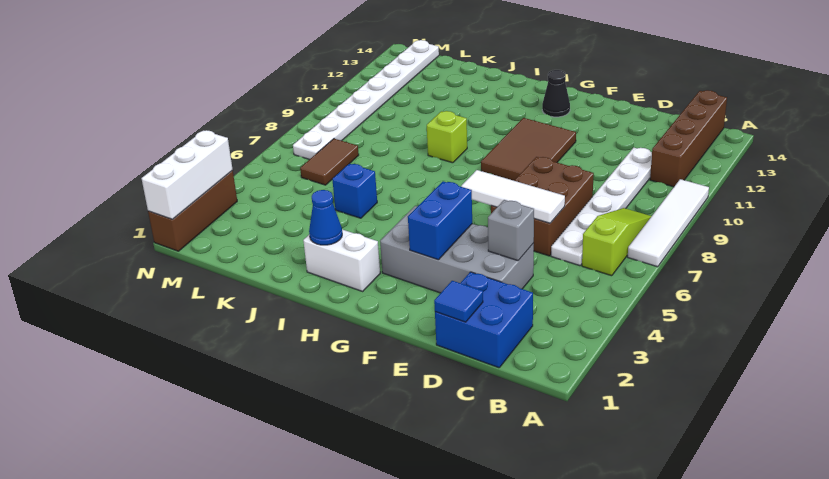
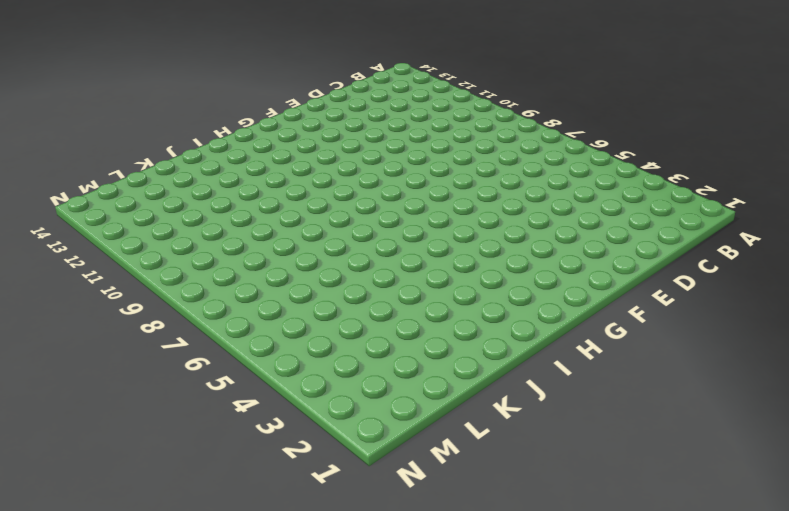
none -> white 1x4 tile [628,179,709,267]
none -> lime 1x3 slope [582,208,652,276]
none -> brown 1x4 brick [650,90,727,187]

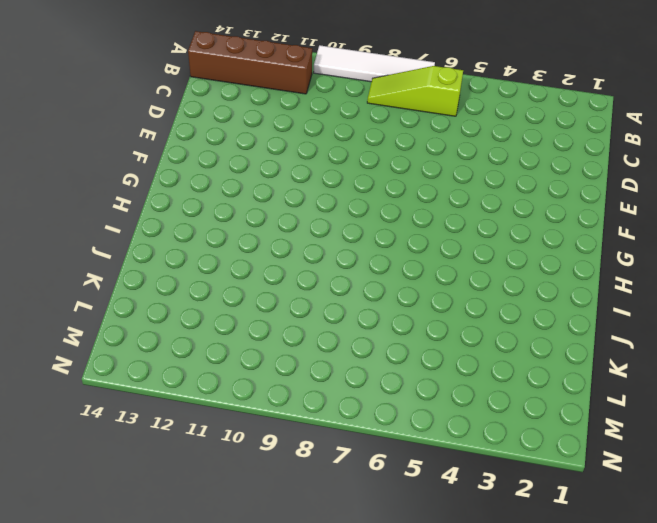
none -> blue 2x2 brick [435,272,533,368]
none -> white 1x6 plate [551,148,652,266]
none -> grey 2x4 brick [380,206,534,293]

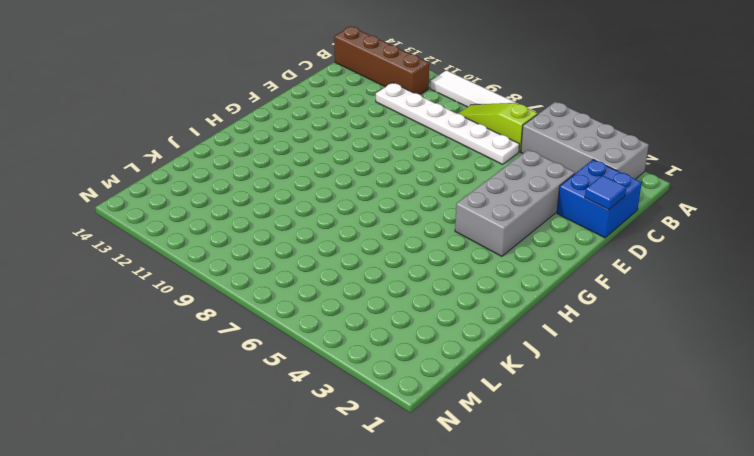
grey 2x4 brick [521,102,649,179] -> none
none -> brown 2x3 brick [491,157,594,256]
none -> brown 2x3 tile [481,118,576,181]
none -> black 1x1 cone [542,70,570,117]

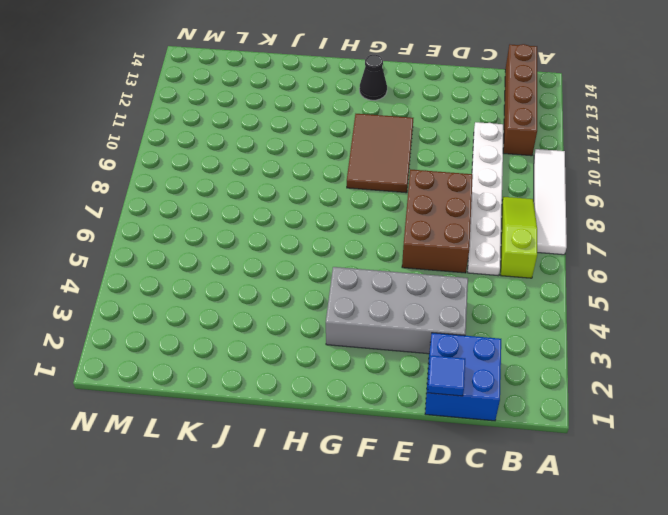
none -> white 1x2 brick [303,229,380,291]
none -> lime 1x1 brick [427,111,467,163]
none -> blue 1x1 brick [332,164,377,218]

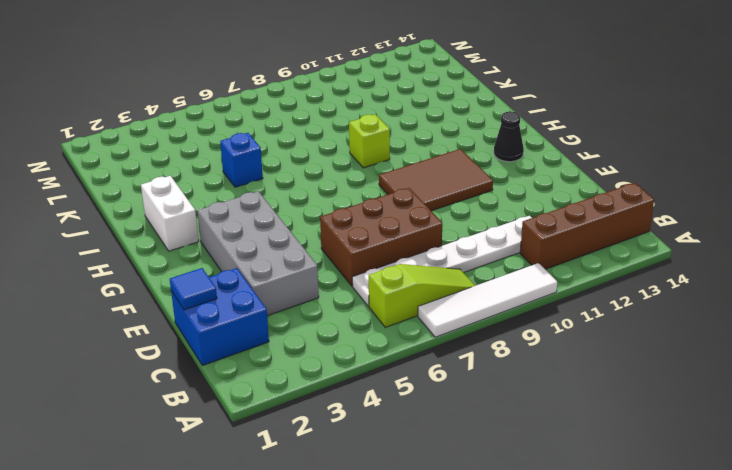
none -> brown 1x2 tile [300,139,359,185]
none -> white 1x8 plate [293,40,439,160]
none -> brown 1x3 brick [148,171,237,251]

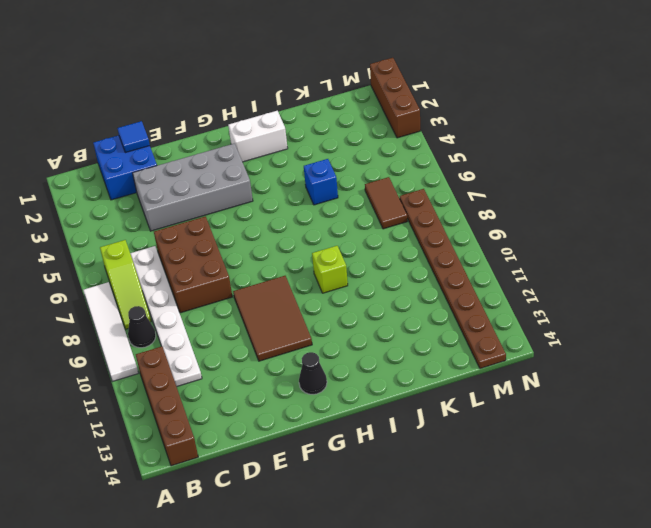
black 1x1 cone [128,306,156,348] -> none
brown 1x8 plate [400,189,506,369] -> white 1x8 plate [293,40,439,160]
none -> grey 1x1 brick [488,200,534,261]
none -> white 1x3 tile [461,170,565,223]
none -> blue 1x2 brick [408,181,472,260]

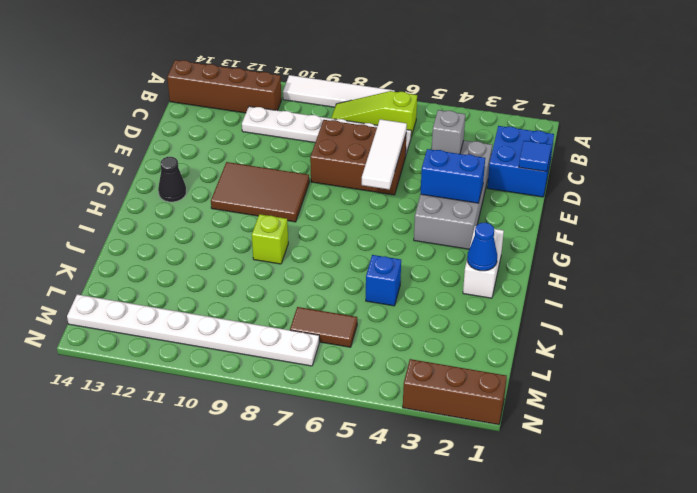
none -> white 1x3 brick [142,130,233,219]

